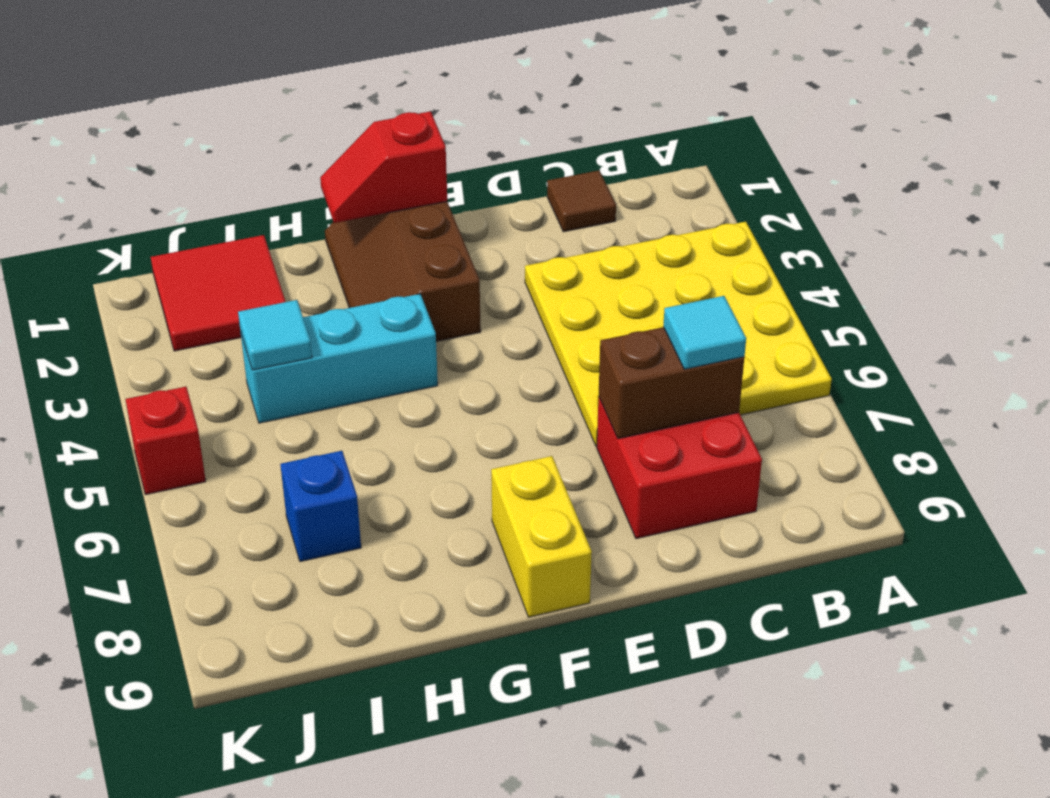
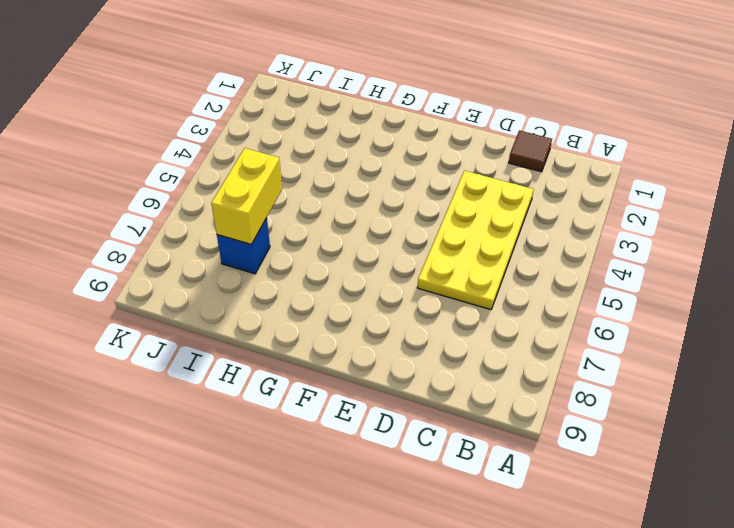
yellow 2x4 plate [417,171,534,310] -> yellow 4x4 plate [525,222,832,446]
yellow 1x2 brick [211,148,282,245] -> yellow 1x2 brick moved to [491,456,592,617]
none -> red 2x2 brick [597,396,762,539]
none -> brown 2x3 slope [325,201,481,341]
none -> cyan 1x3 brick [240,294,438,423]

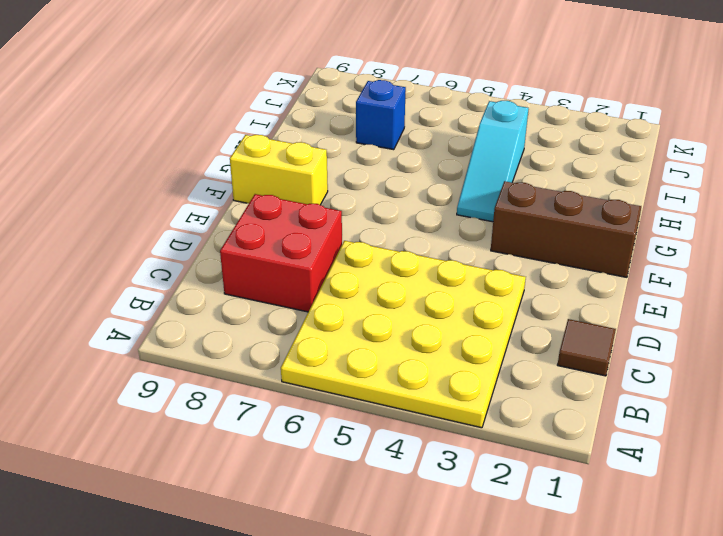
cyan 1x3 slope [457,101,529,222] -> cyan 1x3 brick [240,294,438,423]
none -> red 2x2 tile [151,235,286,351]
none -> red 1x1 brick [125,387,206,495]
none -> brown 1x2 brick [599,327,744,439]

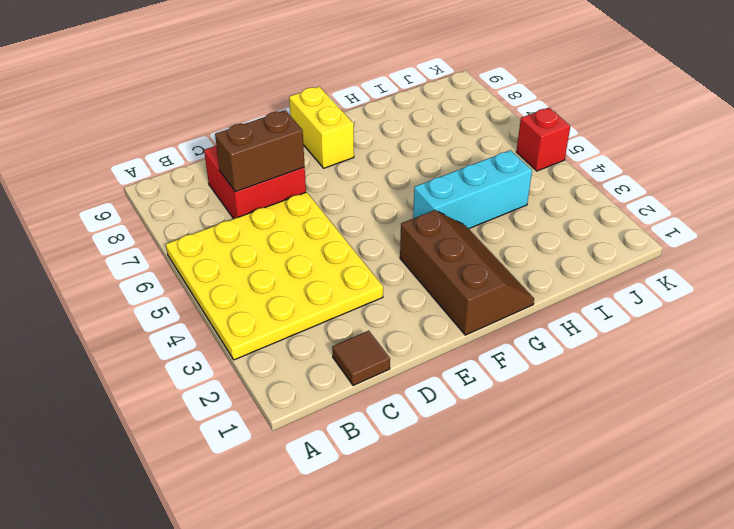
none -> red 2x2 tile [151,235,286,351]
none -> blue 1x1 brick [280,451,361,562]
none -> red 1x2 slope [320,111,447,223]

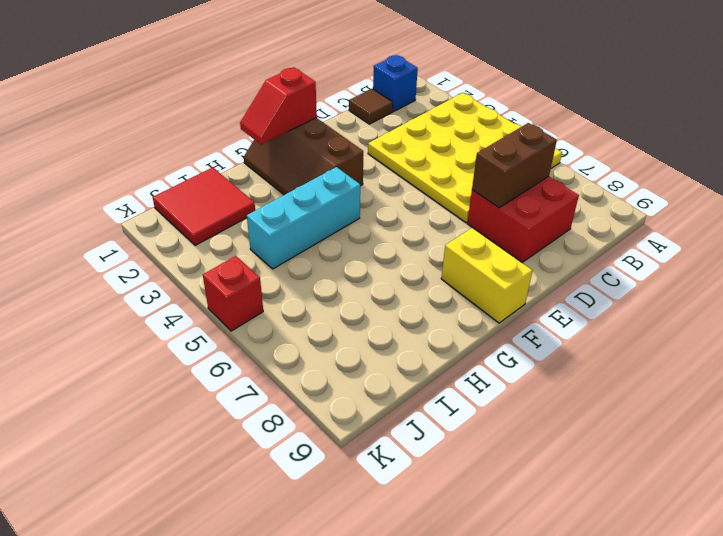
blue 1x1 brick [373,55,418,112] -> blue 1x1 brick moved to [280,451,361,562]
none -> cyan 1x1 tile [238,300,312,370]
none -> cyan 1x1 tile [663,296,746,369]

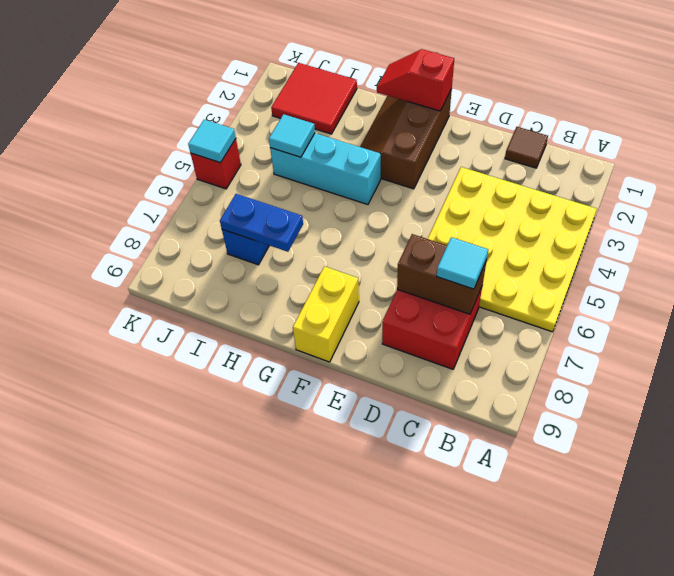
blue 1x2 plate [220,194,303,252] -> none
cyan 1x1 tile [188,120,236,163] -> none

